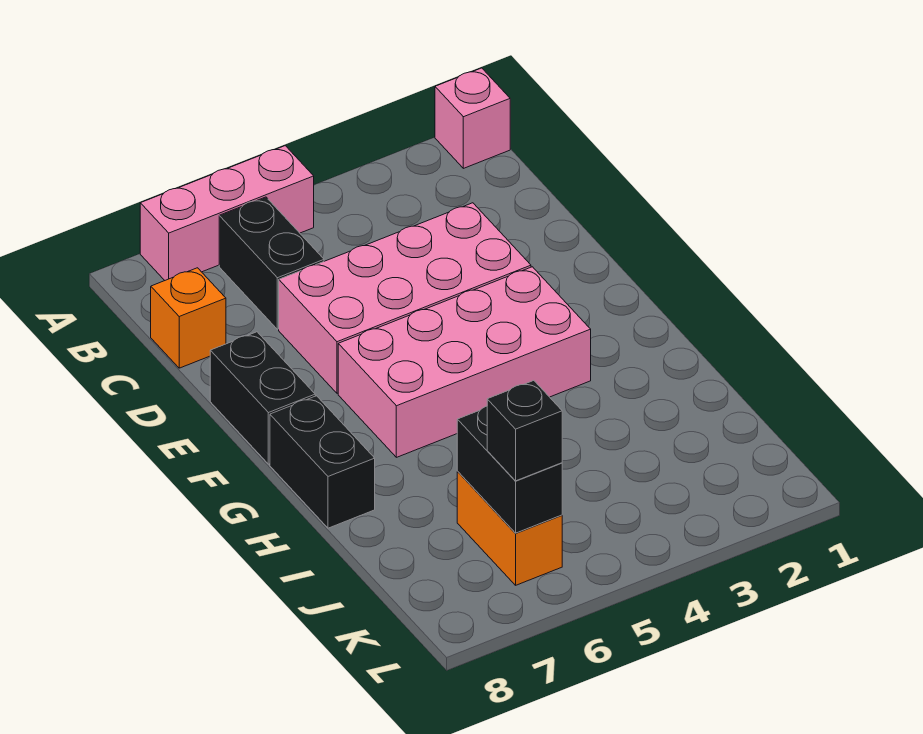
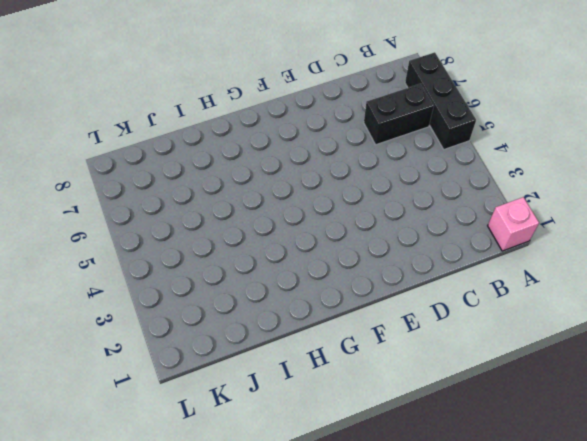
black 1x3 brick [405,52,476,149] -> pink 1x3 brick [140,146,314,280]
none -> orange 1x1 brick [151,268,226,368]
none -> pink 2x4 brick [279,203,531,393]

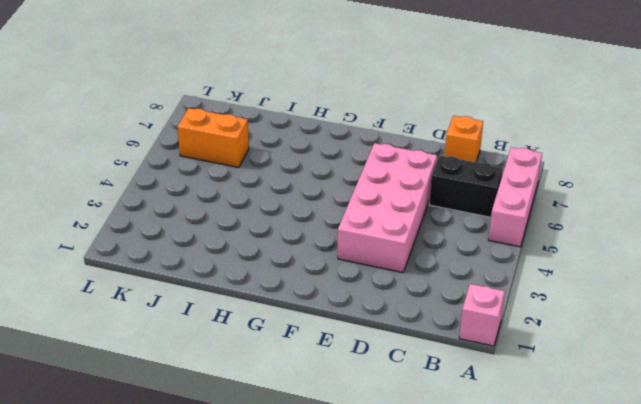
none -> black 1x2 brick [210,332,315,464]
none -> pink 2x4 brick [338,267,591,457]

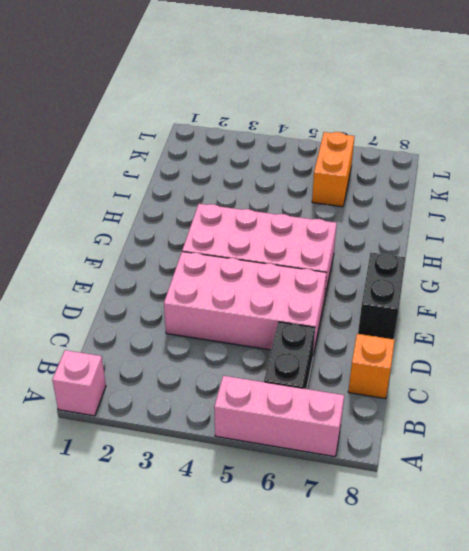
none -> black 1x2 brick [270,396,375,528]
none -> black 1x2 brick [457,406,562,533]

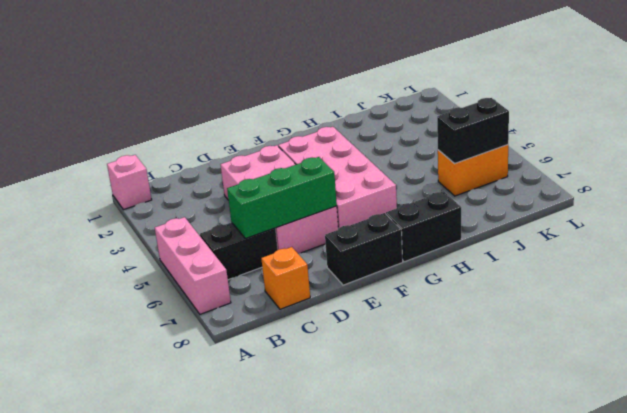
green 1x3 brick [227,157,337,238] -> none
none -> black 1x1 brick [487,381,562,481]

